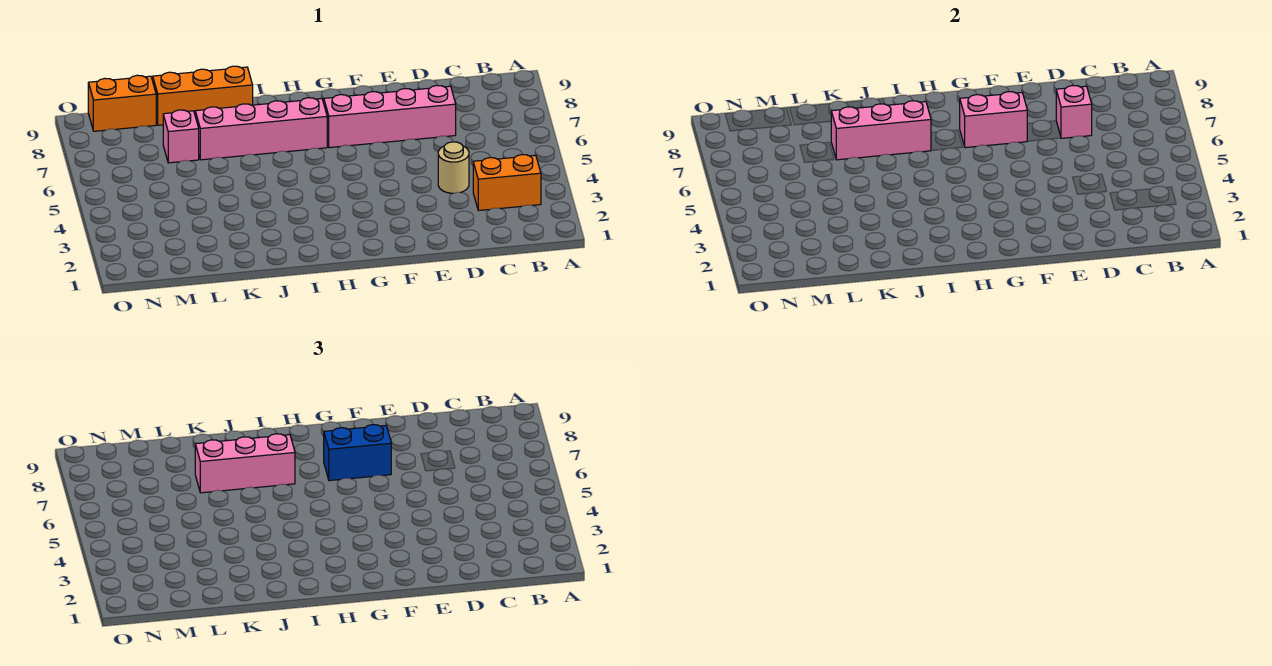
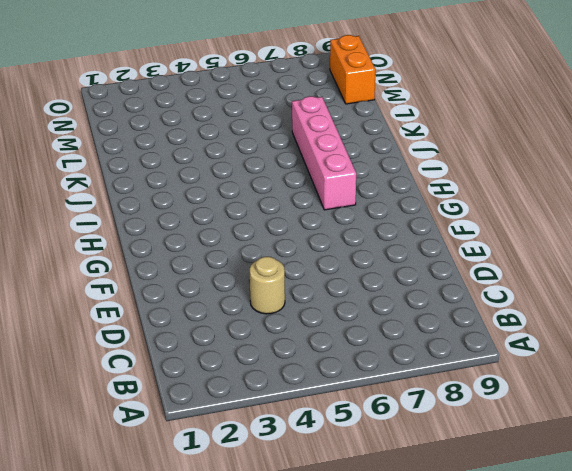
none -> orange 1x2 brick [473,155,541,211]
none -> pink 1x4 brick [324,85,456,148]
none -> orange 1x3 brick [153,66,253,125]

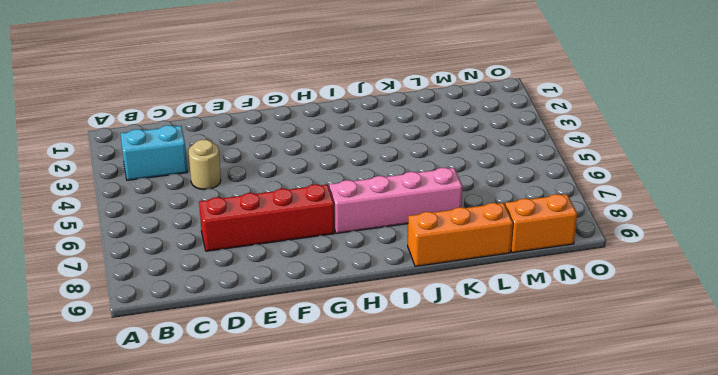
cyan 1x2 brick [121,125,188,180] -> orange 1x2 brick [473,155,541,211]
red 1x4 brick [199,184,334,251] -> pink 1x4 brick [324,85,456,148]
none -> pink 1x1 brick [163,110,199,163]
none -> pink 1x1 brick [1056,85,1092,138]
none -> pink 1x2 brick [960,92,1027,148]

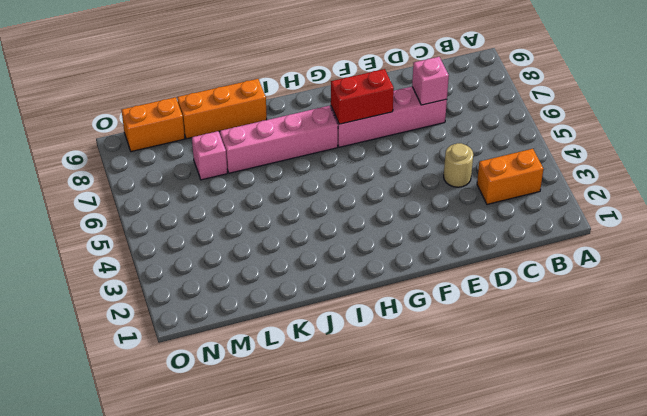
red 1x2 brick [331,69,394,124] -> pink 1x2 brick [960,92,1027,148]
none -> pink 1x3 brick [831,100,931,160]
none -> blue 1x2 brick [324,425,391,481]
none -> pink 1x3 brick [195,433,295,493]

